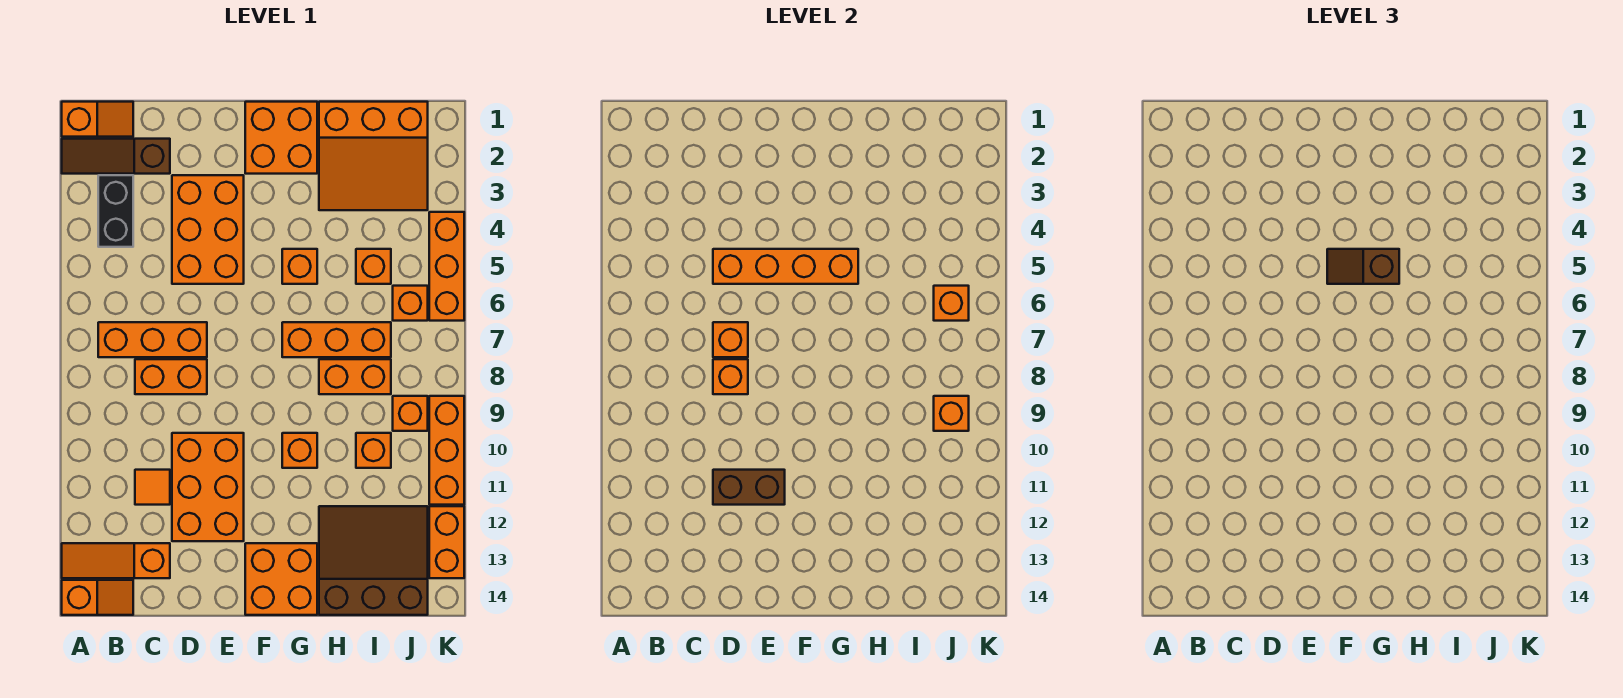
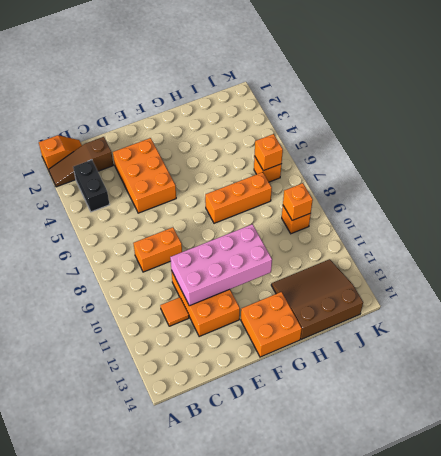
pink 2x4 brick [170,224,272,306] -> brown 1x2 brick [713,470,785,505]
none -> orange 1x3 slope [62,543,170,578]
none -> orange 1x2 slope [62,580,133,615]
none -> orange 1x3 brick [98,322,207,357]
none -> orange 2x2 brick [245,102,317,174]

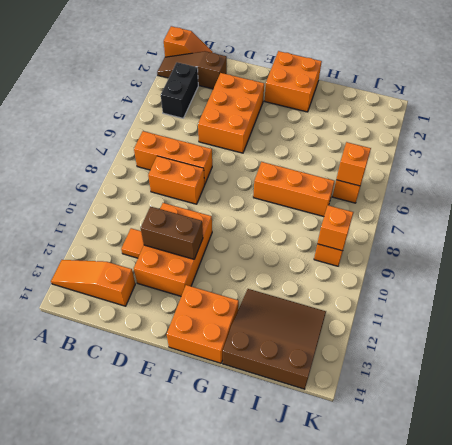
none -> orange 1x2 slope [62,580,133,615]
none -> orange 1x1 brick [282,249,317,284]
none -> orange 1x1 brick [282,433,317,468]
none -> orange 3x3 slope [319,102,428,210]

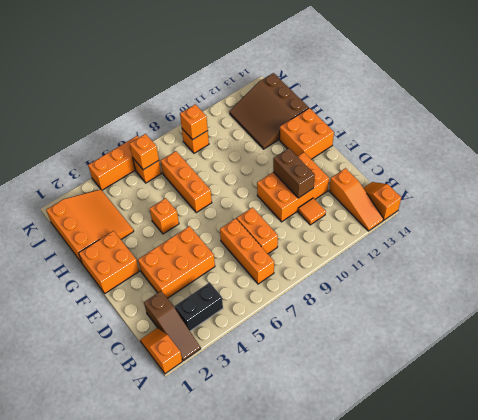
none -> orange 1x1 brick [282,433,317,468]
none -> orange 1x2 brick [319,359,391,394]
none -> orange 1x1 brick [356,249,391,284]
none -> orange 1x1 brick [356,433,391,468]

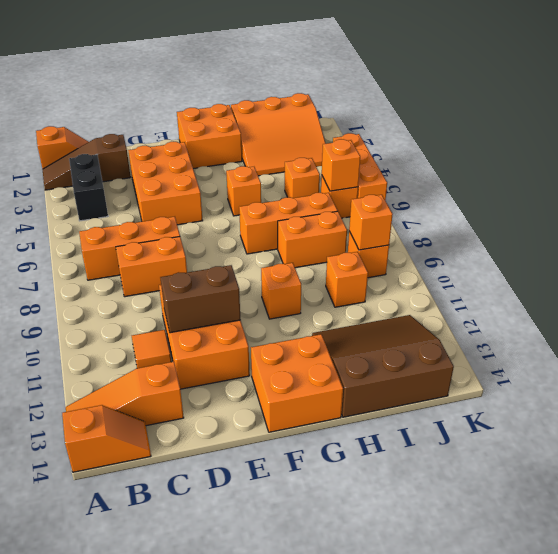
none -> orange 1x3 brick [429,396,464,505]
none -> orange 1x2 brick [429,506,464,578]
none -> orange 1x4 brick [713,249,858,284]
none -> orange 1x1 brick [713,322,748,357]

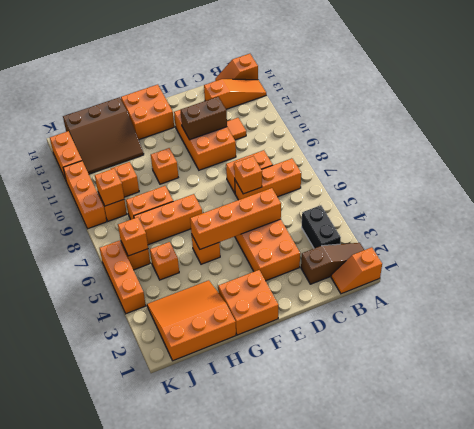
none -> orange 1x1 brick [713,359,748,394]
none -> brown 1x2 slope [1327,249,1399,284]

